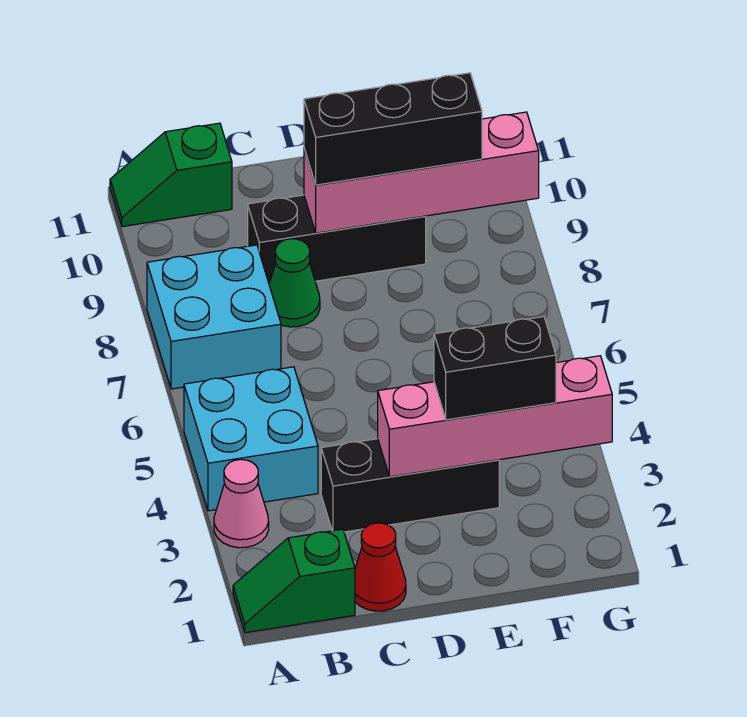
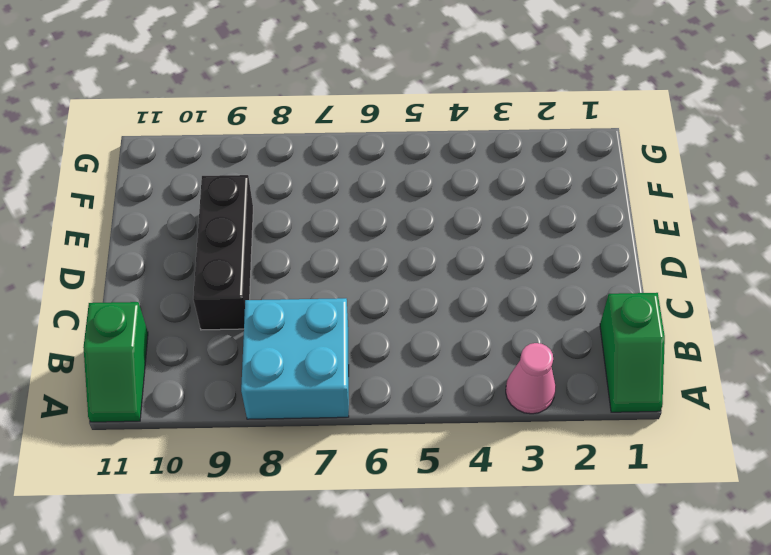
none -> cyan 2x2 brick [184,367,318,511]
none -> red 1x1 cone [355,523,406,611]
none -> black 1x3 brick [321,439,499,532]

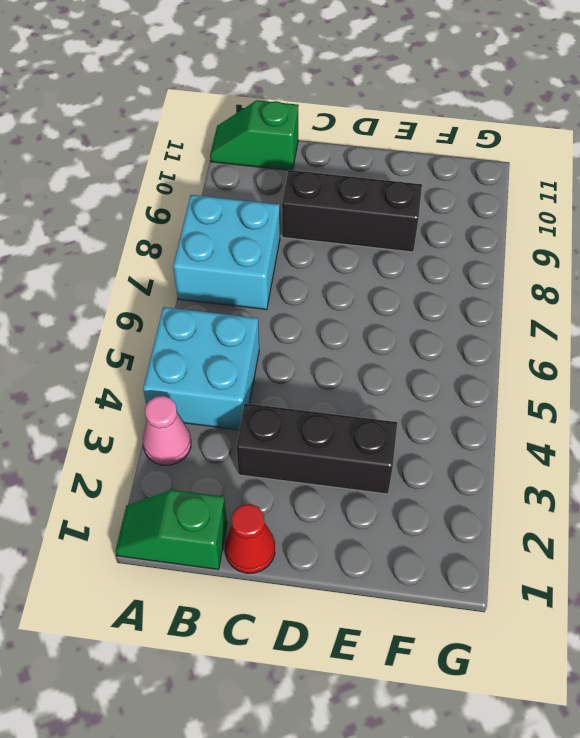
none -> green 1x1 cone [269,239,320,327]
none -> pink 1x4 brick [378,356,612,477]
none -> pink 1x4 brick [304,112,539,233]

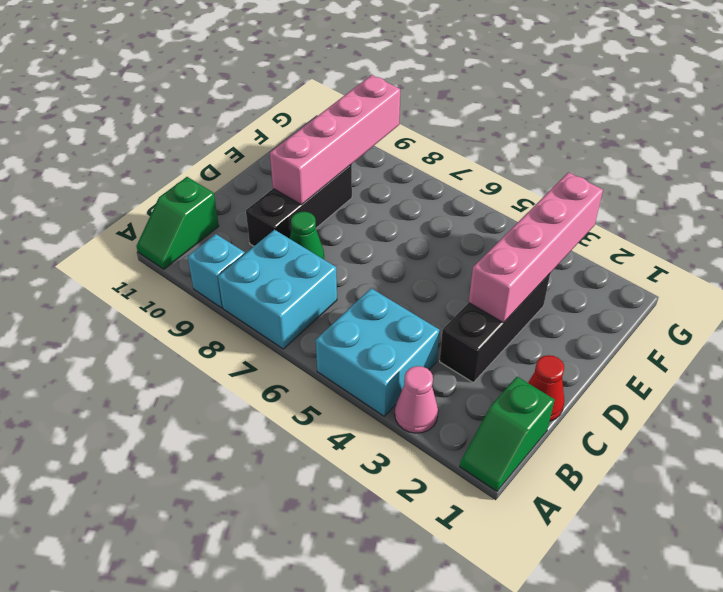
cyan 1x1 brick [188,234,245,308] -> none
none -> black 1x3 brick [304,73,482,185]
none -> black 1x2 brick [434,317,556,420]

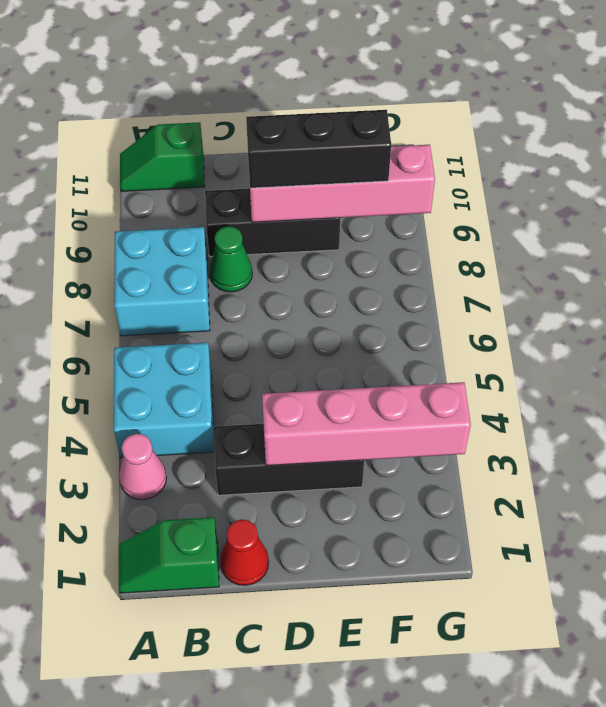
none -> black 1x2 brick [434,317,556,420]

